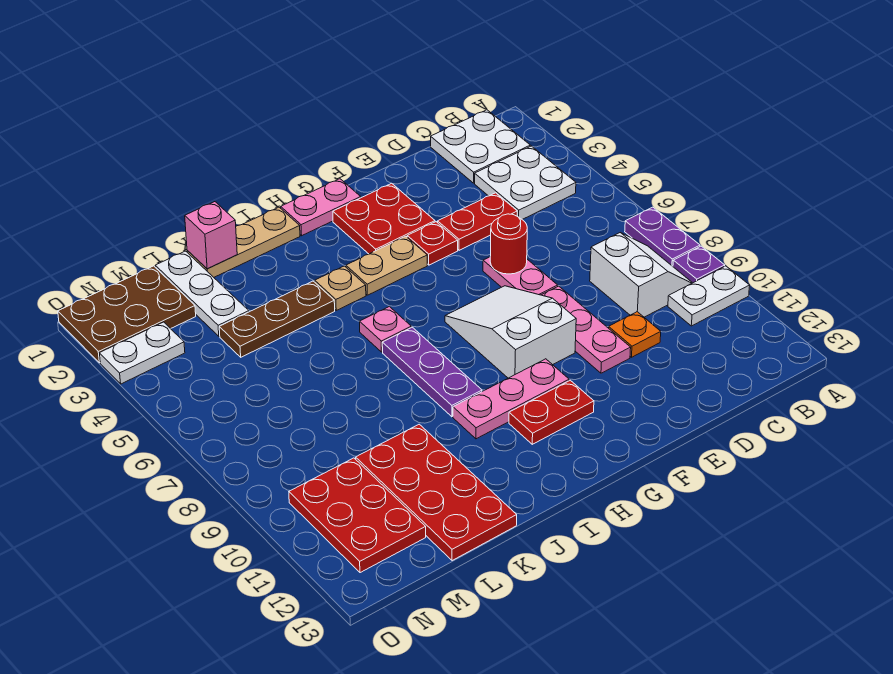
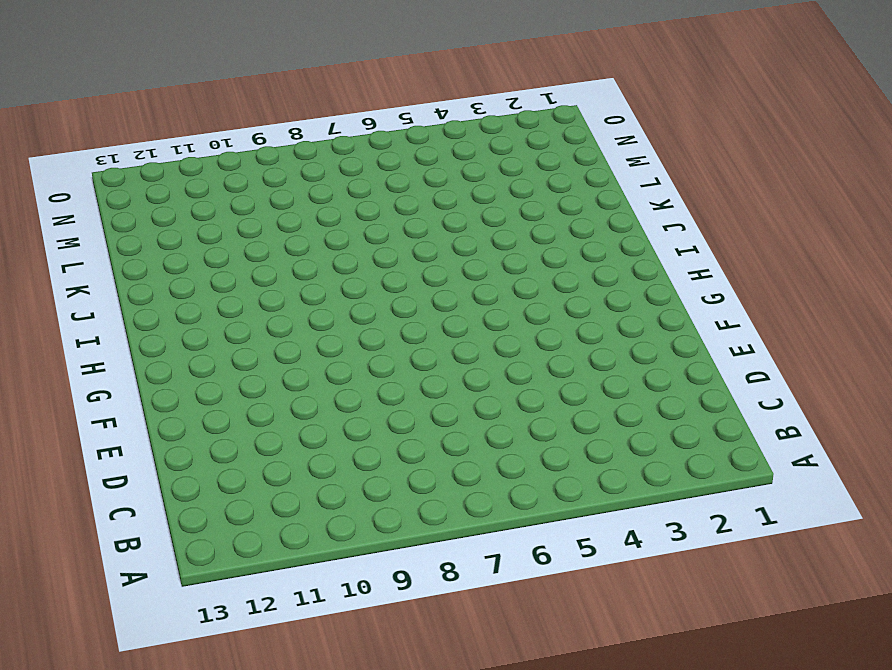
none -> purple 1x2 plate [625,207,700,266]
none -> purple 1x1 plate [673,246,725,283]
none -> white 1x2 plate [668,266,750,326]

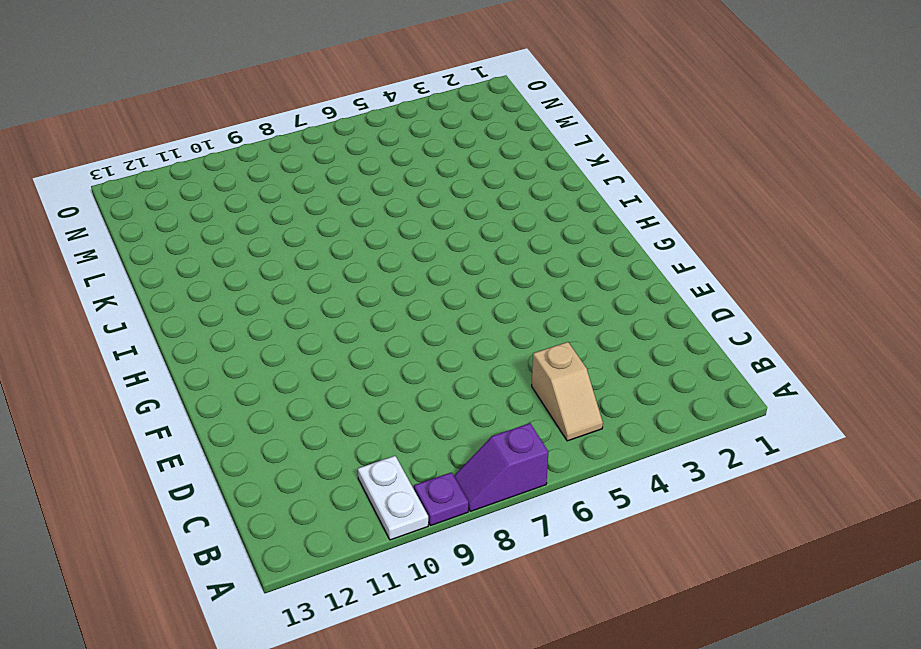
purple 1x2 slope [454,423,548,511] -> purple 1x2 plate [625,207,700,266]
tan 1x2 slope [532,342,603,441] -> none
none -> white 2x2 plate [431,110,530,183]
none -> white 2x2 plate [475,146,576,219]
none -> white 2x2 slope [590,233,692,317]

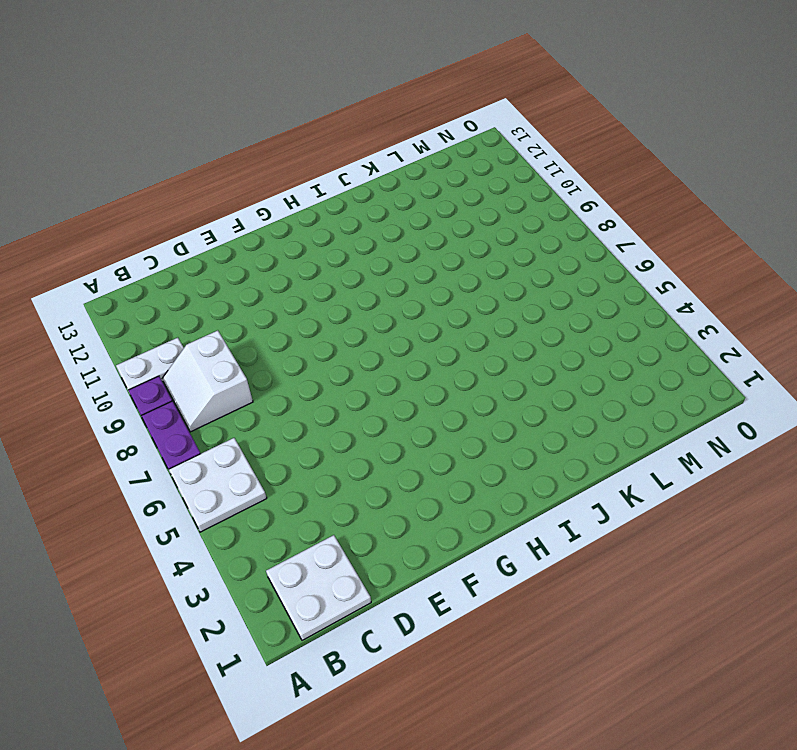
white 2x2 plate [169,438,267,532] -> white 2x2 plate moved to [475,146,576,219]
none -> red 1x2 plate [438,193,517,250]
none -> orange 1x1 plate [609,312,661,357]
none -> pink 1x2 plate [483,257,558,295]

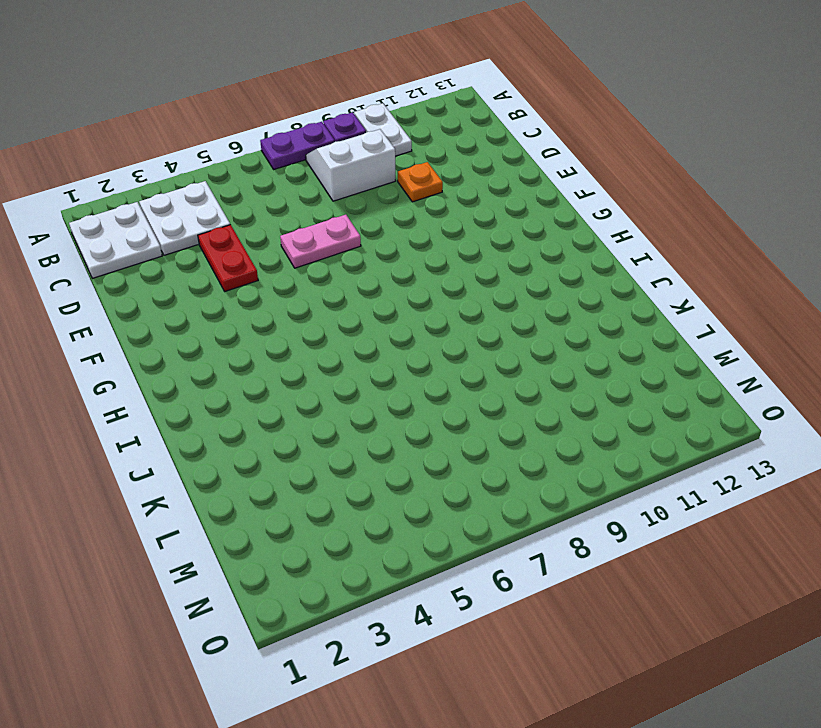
none -> pink 1x3 plate [542,286,631,373]
none -> red 2x2 plate [333,183,435,254]
none -> red 1x1 plate [407,222,458,265]

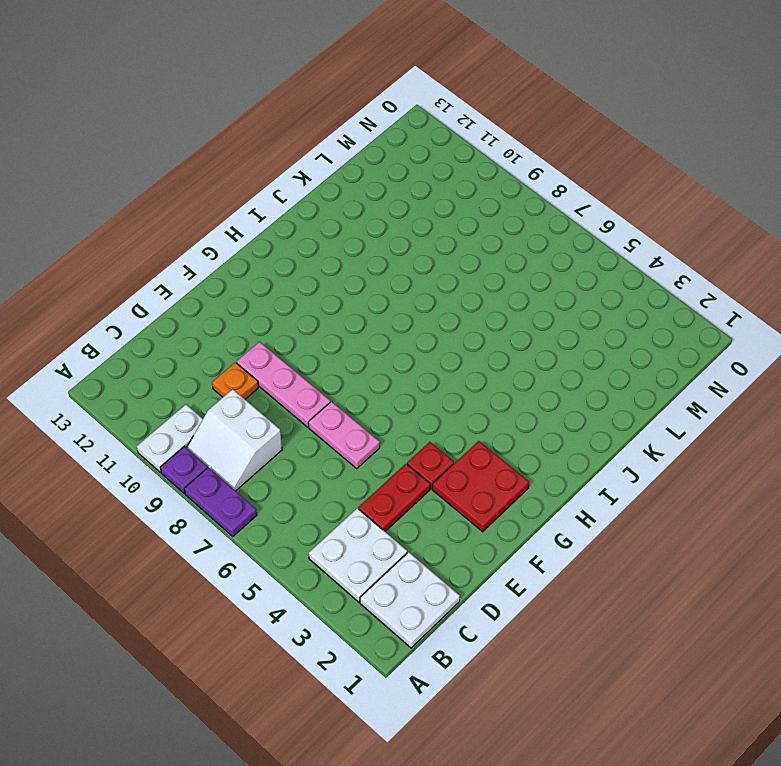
none -> white 2x3 slope [445,286,576,378]
none -> pink 1x2 plate [281,179,361,236]
none -> tan 1x2 plate [346,236,427,295]

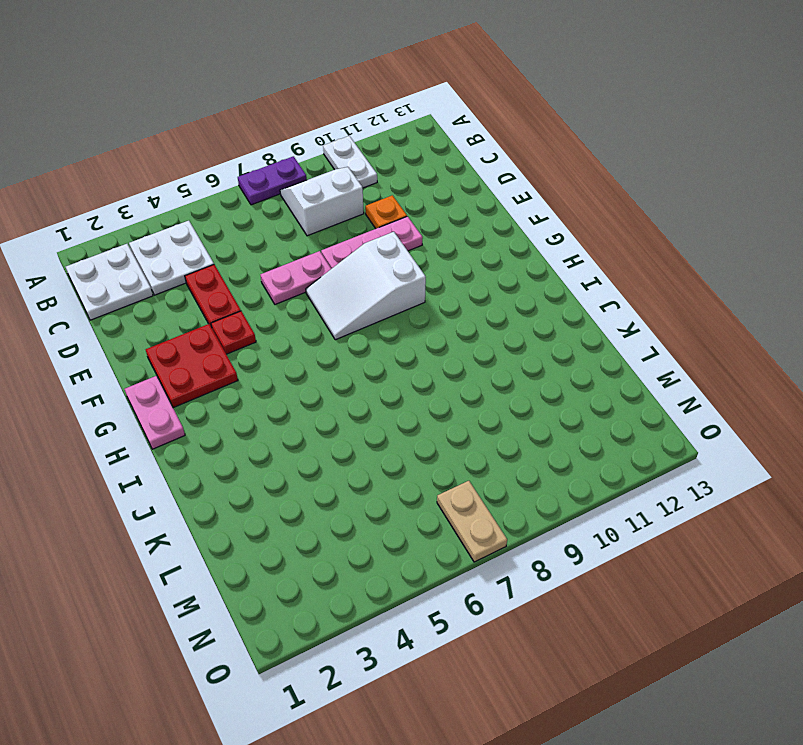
tan 1x2 plate [437,481,507,562] -> tan 1x2 plate moved to [346,236,427,295]
none -> purple 1x1 plate [673,246,725,283]
none -> pink 1x3 plate [453,359,569,439]
none -> red 1x2 plate [509,380,594,444]

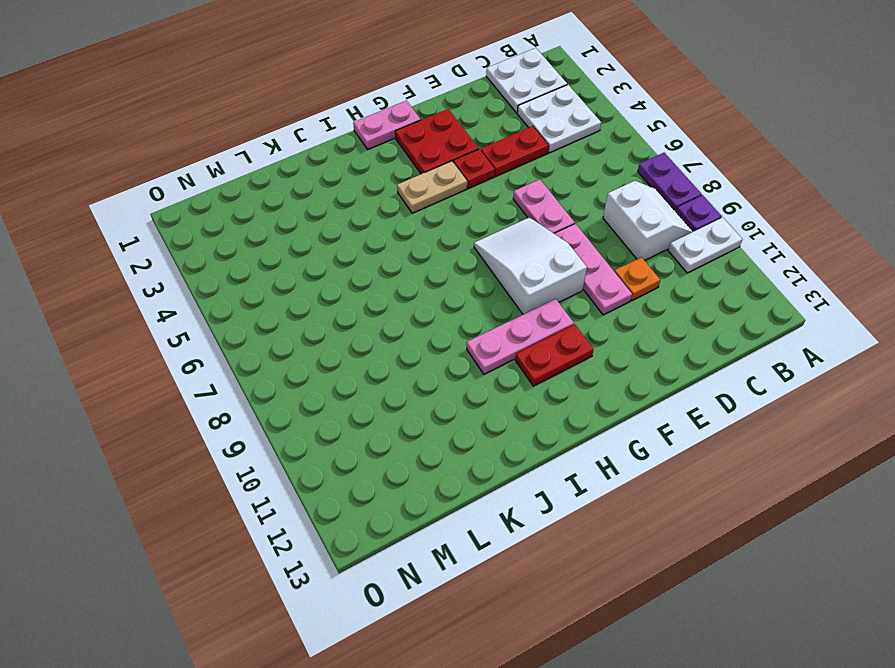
none -> tan 1x3 plate [187,207,300,277]
none -> tan 1x1 plate [315,266,366,310]
none -> pink 1x1 plate [360,307,411,352]

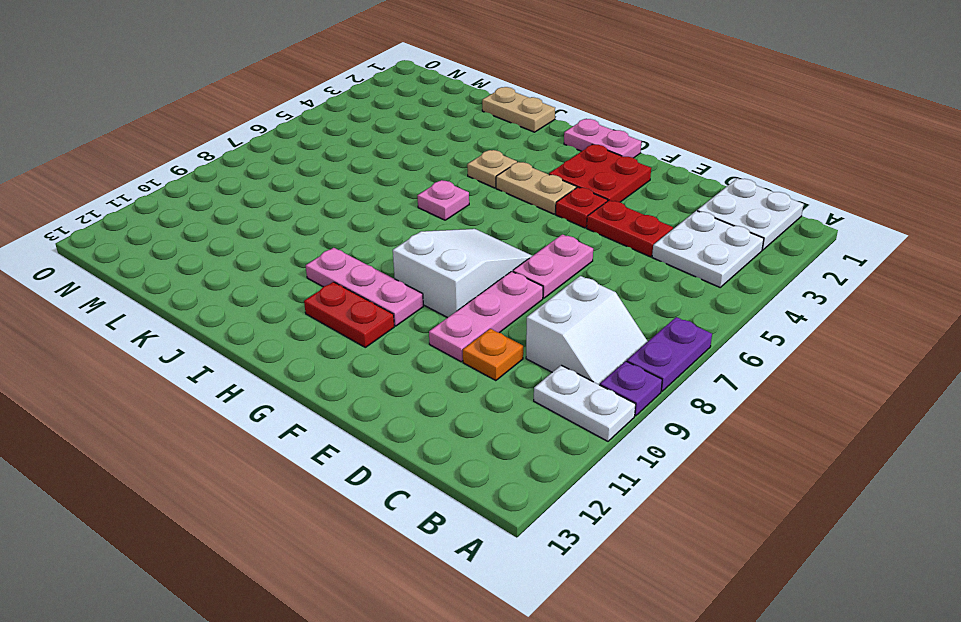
tan 1x2 plate [482,87,555,132] -> tan 1x3 plate [187,207,300,277]
none -> purple 1x3 plate [382,327,482,417]
none -> brown 1x3 plate [219,281,335,357]
none -> red 2x4 plate [356,424,517,561]

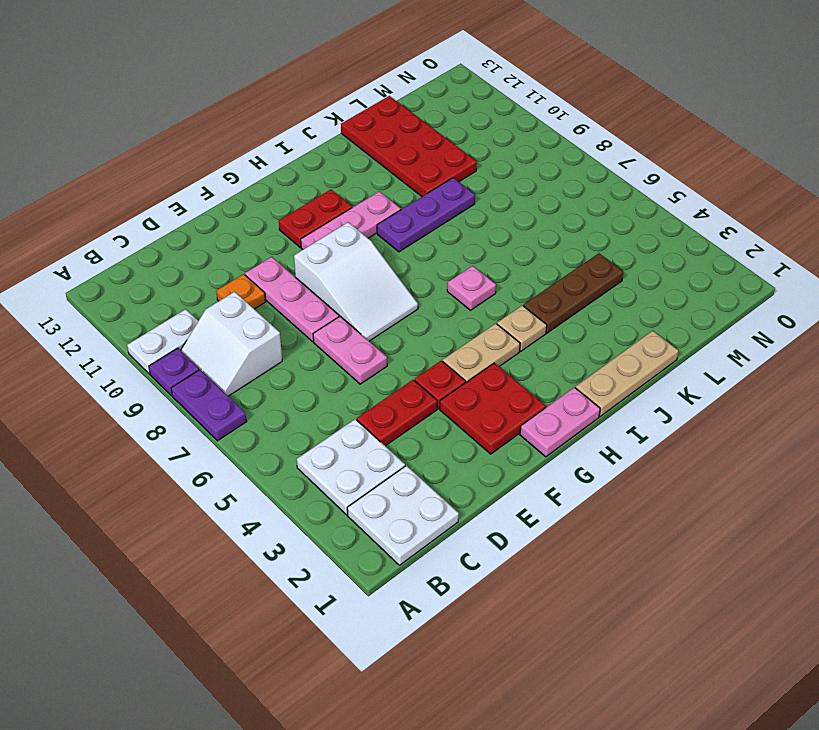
purple 1x3 plate [377,178,475,252] -> purple 1x3 plate turned to [382,327,482,417]
none -> white 1x3 plate [155,251,249,336]
none -> brown 2x3 plate [58,266,196,363]
none -> red 2x3 plate [289,458,426,573]

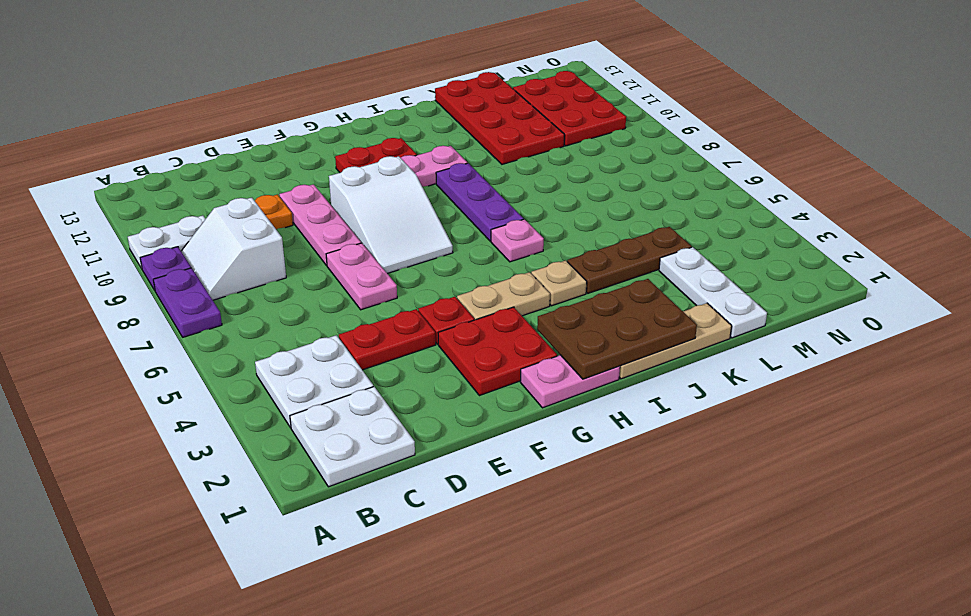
brown 2x3 plate [537,279,697,379] -> brown 2x3 plate moved to [58,266,196,363]
none -> white 1x2 plate [99,322,185,384]
none -> red 1x1 round brick [490,214,527,274]
none -> pink 1x1 brick [185,202,237,269]

